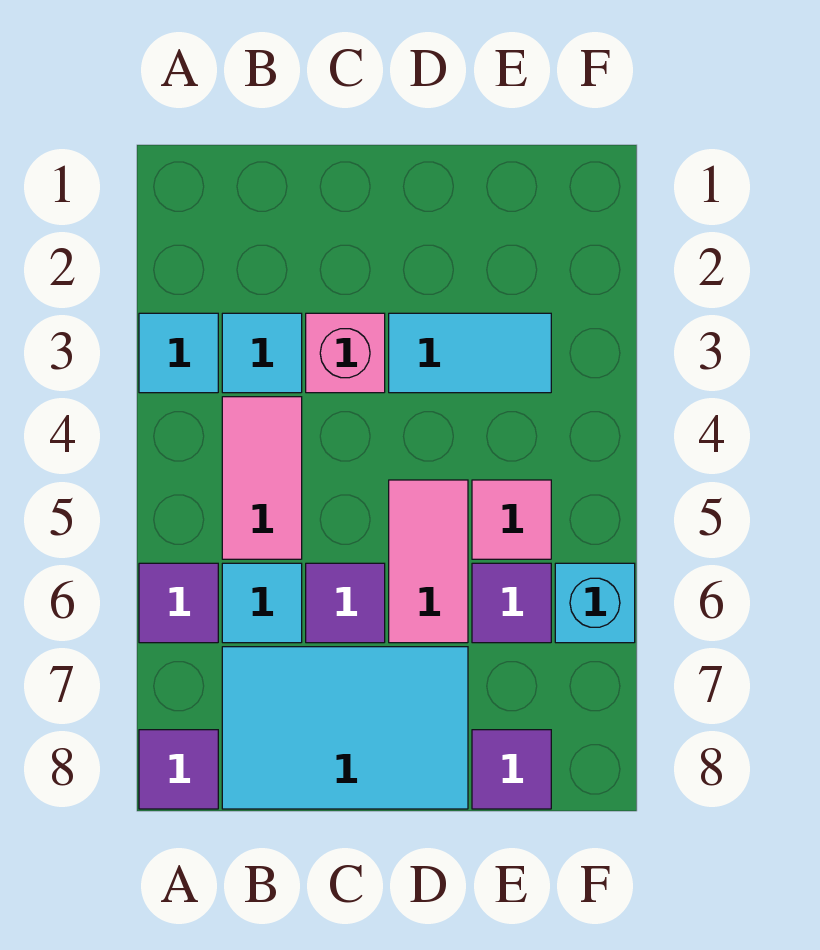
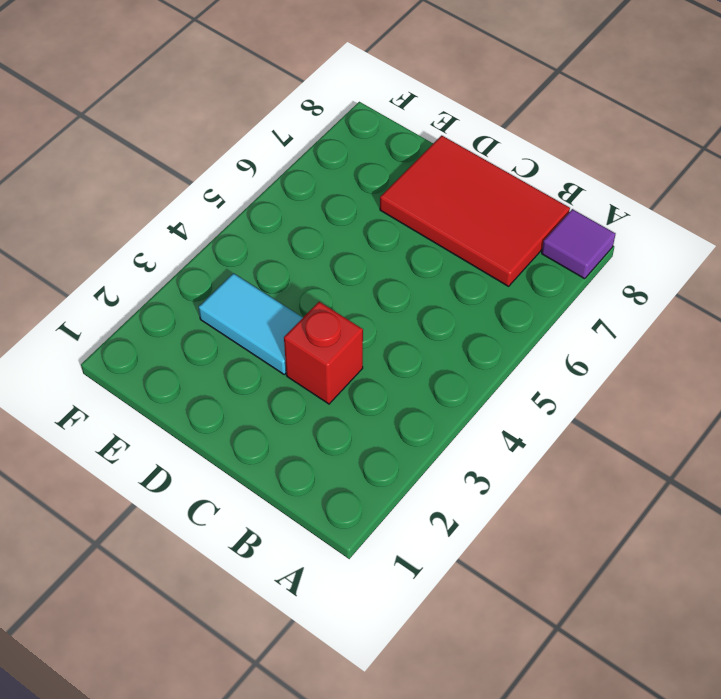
red 2x3 tile [380,135,570,286] -> cyan 2x3 tile [222,647,468,809]
red 1x1 brick [284,302,363,404] -> pink 1x1 brick [306,313,385,393]
none -> cyan 1x1 tile [139,313,218,393]
none -> purple 1x1 tile [139,563,218,643]
none -> cyan 1x1 tile [222,313,302,393]

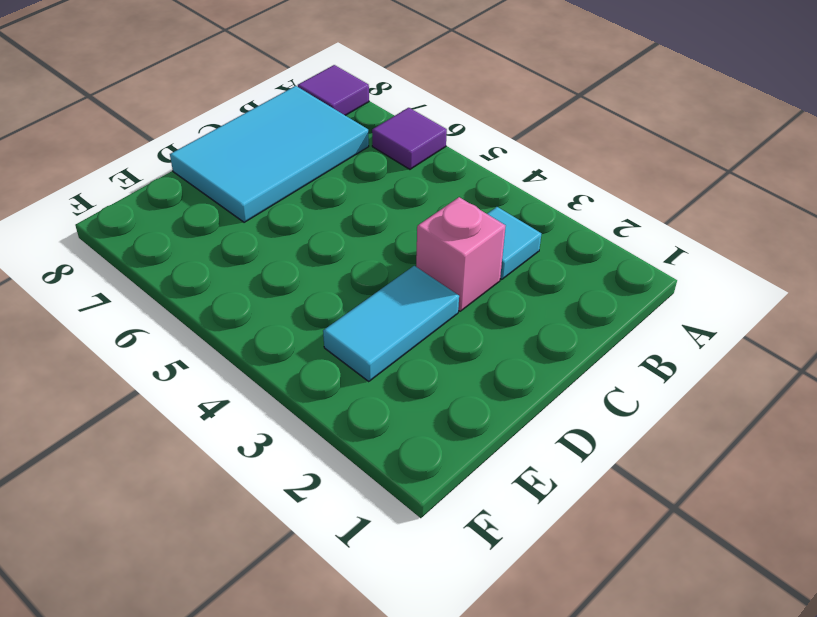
none -> cyan 1x1 tile [139,313,218,393]
none -> pink 1x2 tile [222,397,302,559]
none -> cyan 1x1 tile [222,563,302,643]

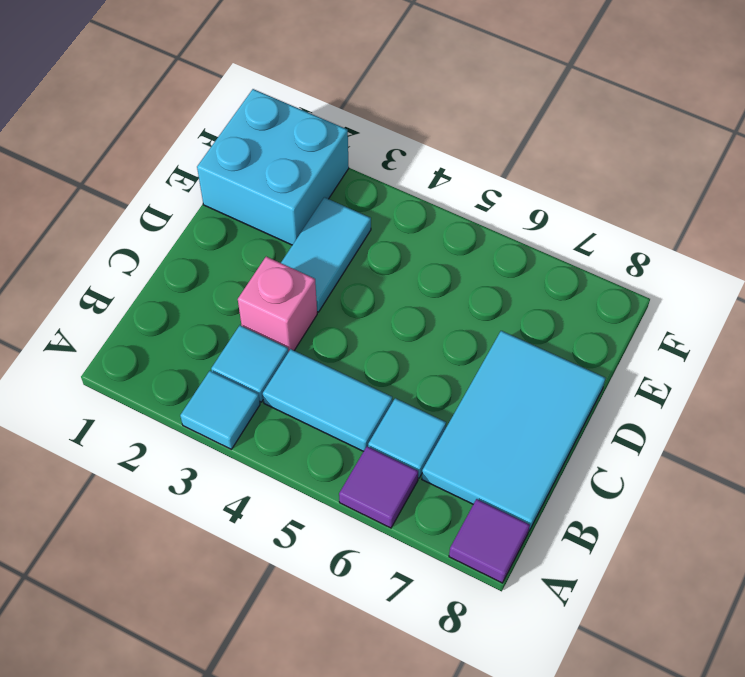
cyan 1x2 tile [263,349,392,451] -> pink 1x2 tile [222,397,302,559]
cyan 2x2 brick [197,89,349,245] -> none
none -> purple 1x1 tile [306,563,385,643]
none -> pink 1x2 tile [389,480,468,643]
none -> pink 1x1 tile [472,480,551,559]

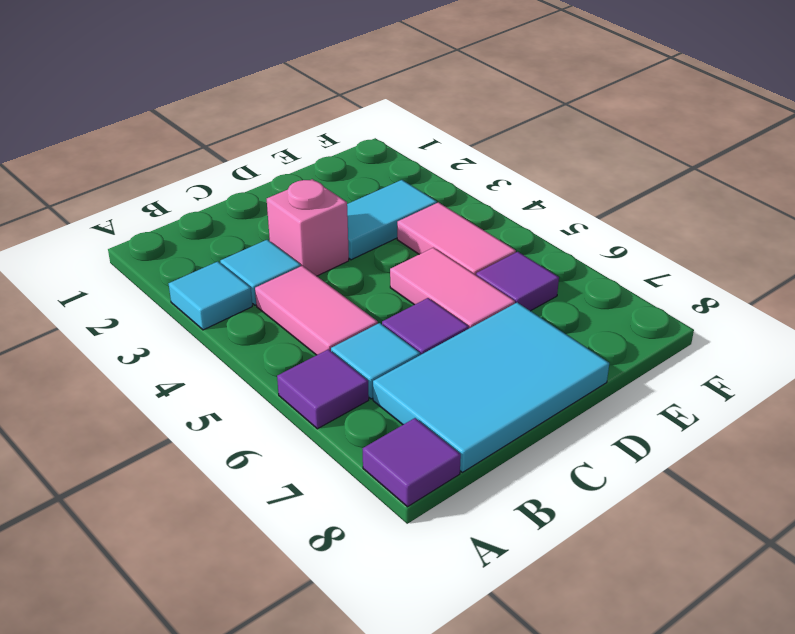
pink 1x2 tile [397,202,516,275] -> pink 1x1 tile [472,480,551,559]
none -> purple 1x1 tile [472,730,551,809]
none -> cyan 1x1 brick [555,563,635,643]

